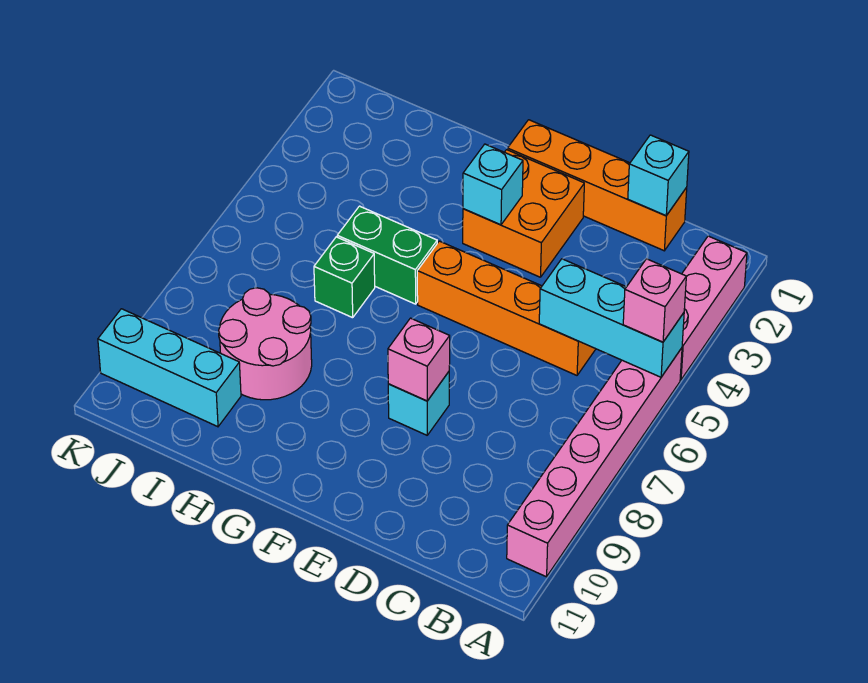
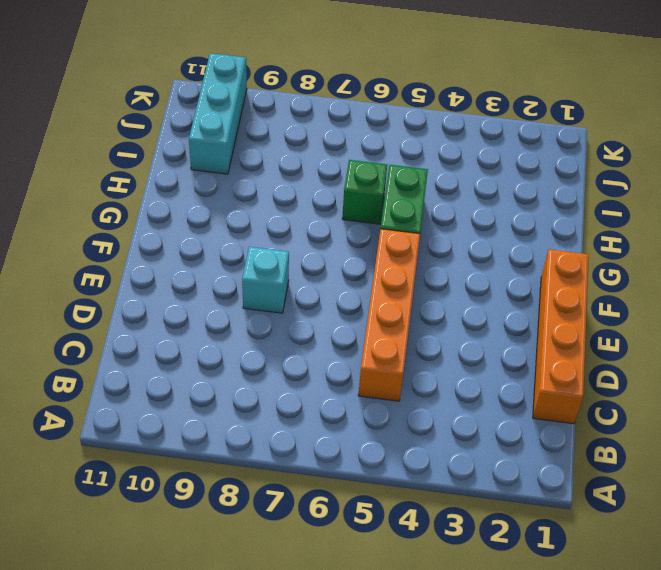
none -> pink 1x3 brick [680,236,747,380]
none -> pink 1x6 brick [507,348,682,577]
none -> orange 2x2 brick [463,150,584,277]

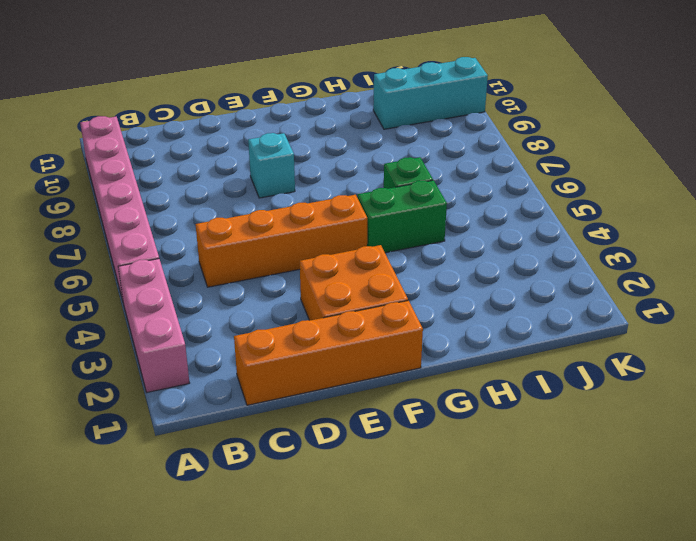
none -> pink 2x2 round brick [219,288,312,400]
none -> cyan 1x3 brick [539,259,684,377]
none -> cyan 1x1 brick [628,135,689,216]

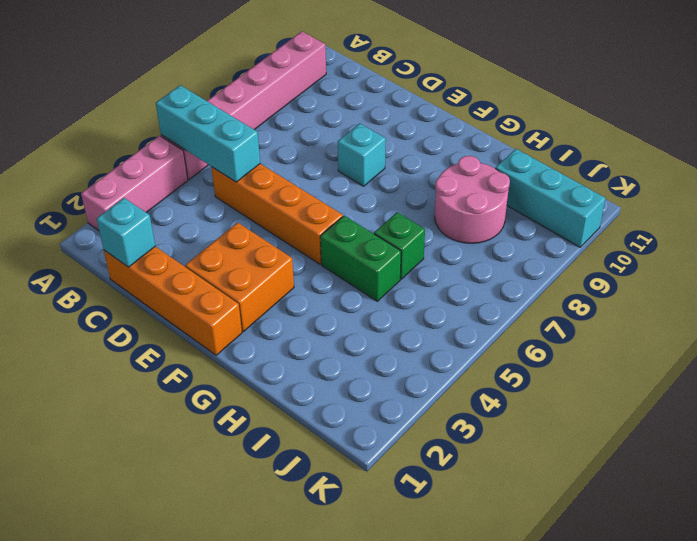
none -> pink 1x1 brick [388,318,450,401]
none -> cyan 1x1 brick [463,144,523,225]
none -> pink 1x1 brick [623,259,686,342]

